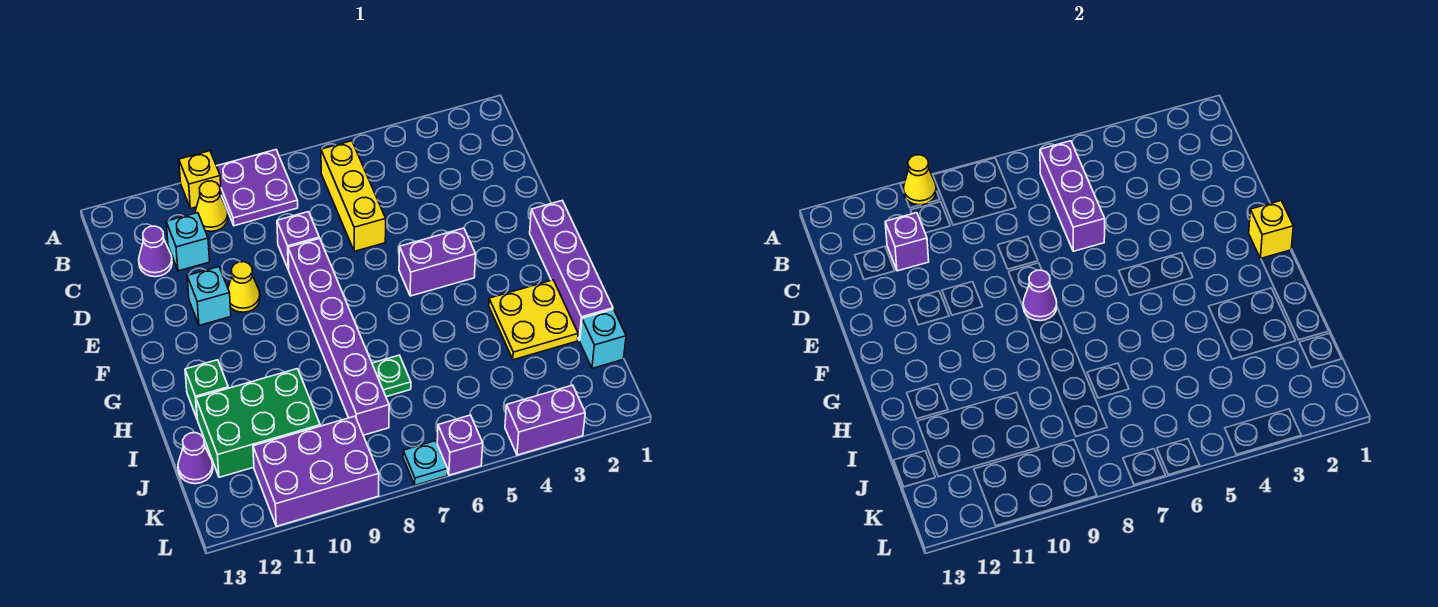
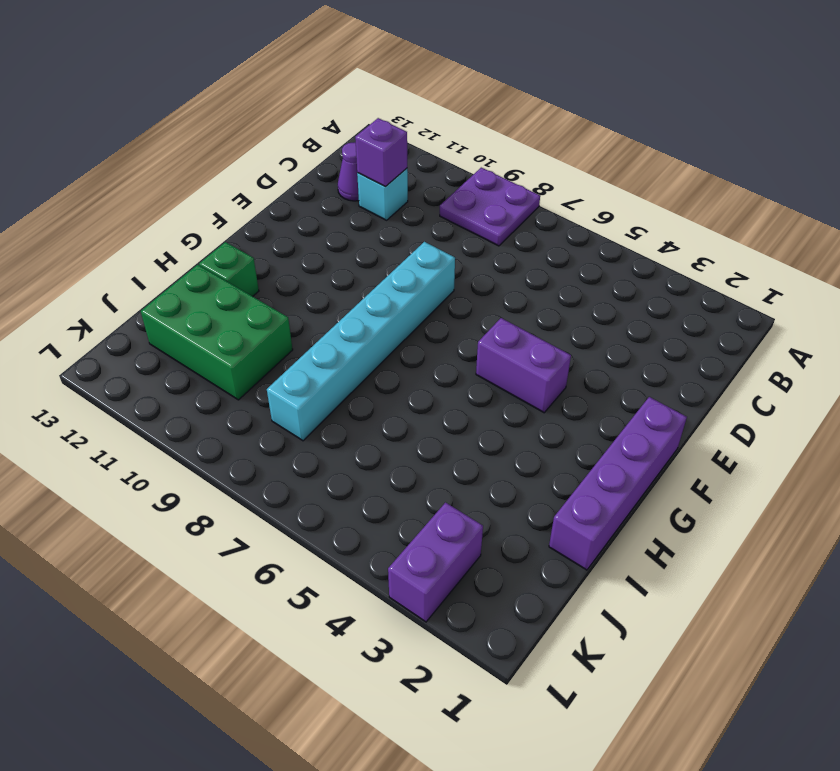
cyan 1x6 brick [267,242,455,441] -> purple 1x6 brick [288,238,389,435]
purple 1x2 brick [388,503,483,622] -> purple 1x2 brick turned to [505,385,585,455]
none -> yellow 1x1 brick [179,151,221,208]
none -> yellow 1x3 brick [321,141,386,251]
none -> yellow 1x1 cone [195,181,228,231]

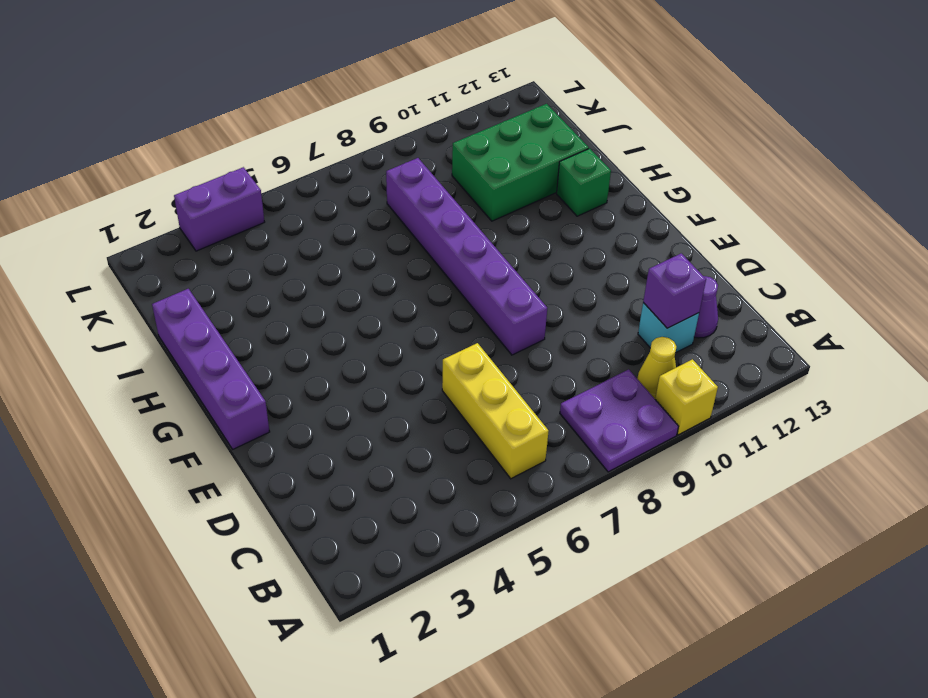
none -> purple 1x1 brick [277,212,319,270]
none -> yellow 1x1 cone [228,262,260,312]
none -> cyan 1x1 brick [187,267,231,325]

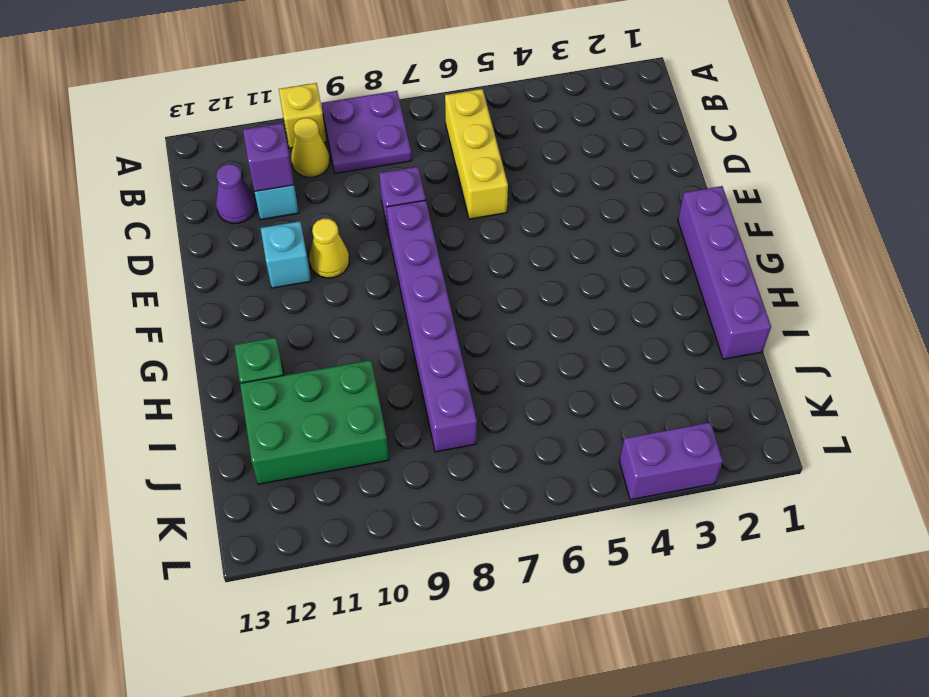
none -> purple 1x2 brick [399,228,476,296]
none -> yellow 2x2 plate [489,280,578,360]
none -> green 1x1 plate [372,355,411,397]

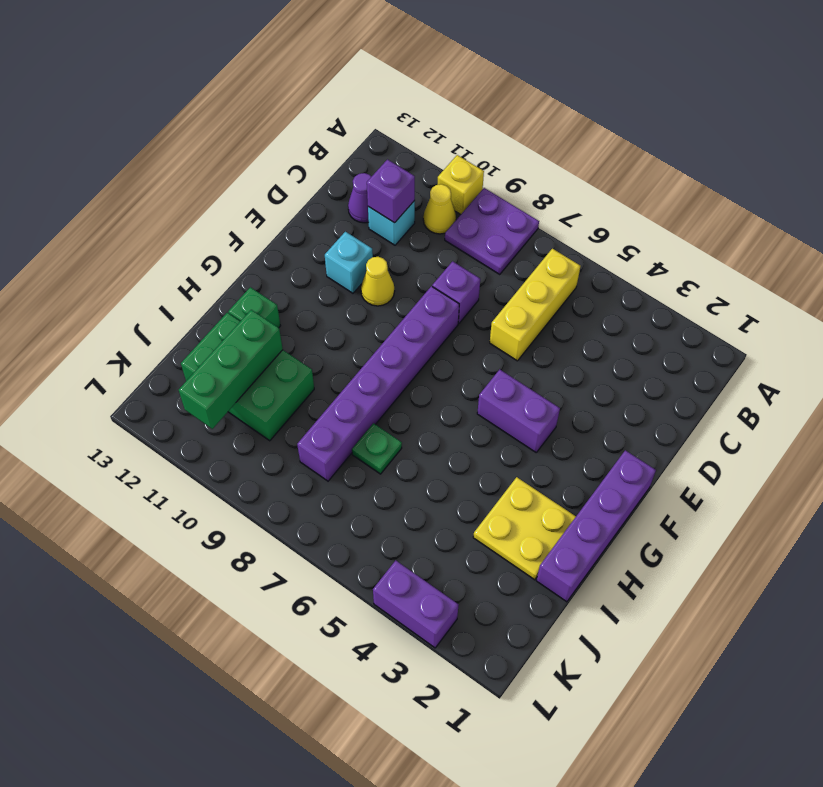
green 1x3 brick [179,310,283,429] -> none
none -> cyan 1x1 brick [580,309,626,368]
none -> purple 1x1 cone [178,433,213,484]
none -> purple 2x3 brick [253,416,379,526]

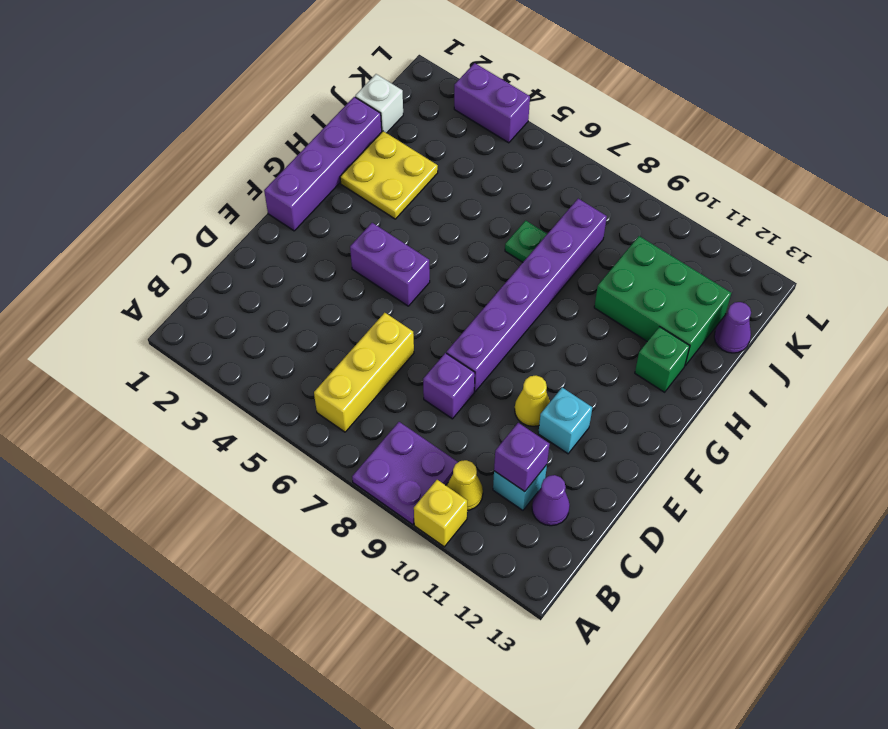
white 1x1 brick [355,74,403,133] -> cyan 1x1 brick [580,309,626,368]
none -> purple 2x3 brick [253,416,379,526]
none -> purple 1x1 brick [437,415,483,475]
none -> cyan 1x1 plate [403,441,448,485]

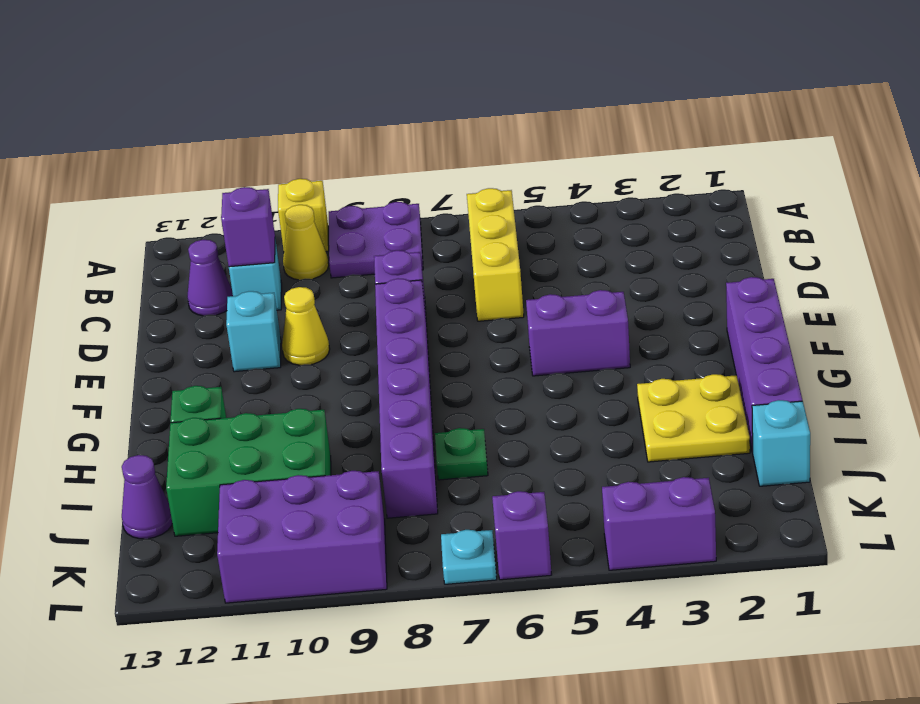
none -> yellow 1x1 cone [903,155,936,205]
none -> purple 1x3 brick [1040,141,1105,251]
none -> yellow 1x1 brick [1249,201,1293,259]

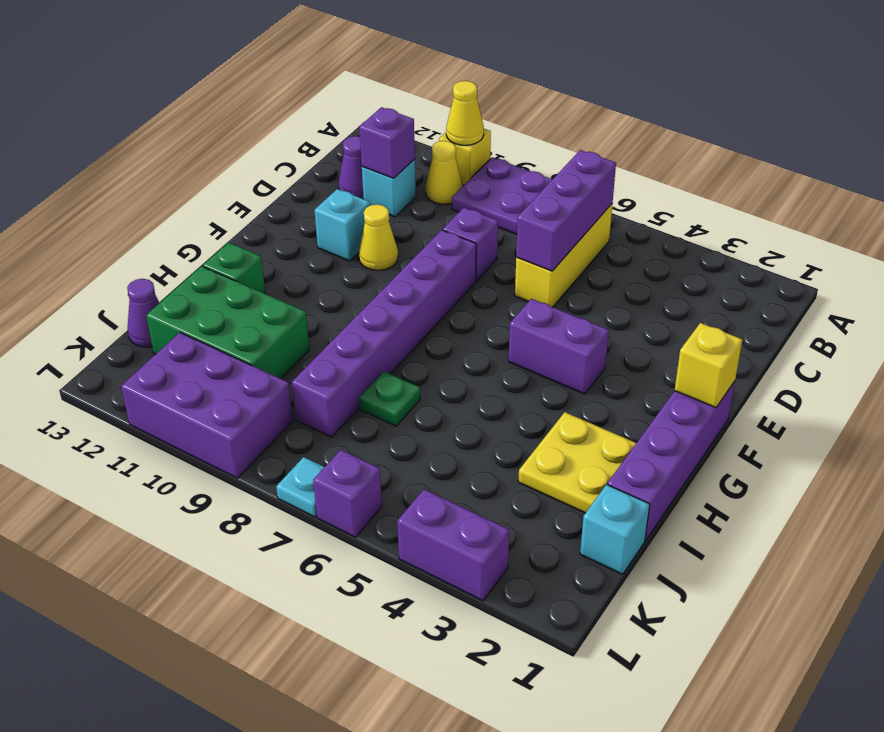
none -> purple 1x1 cone [1023,270,1057,321]

